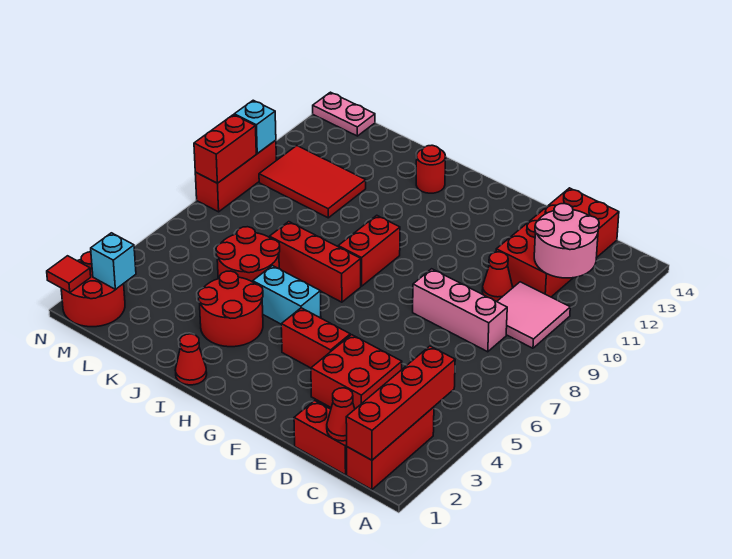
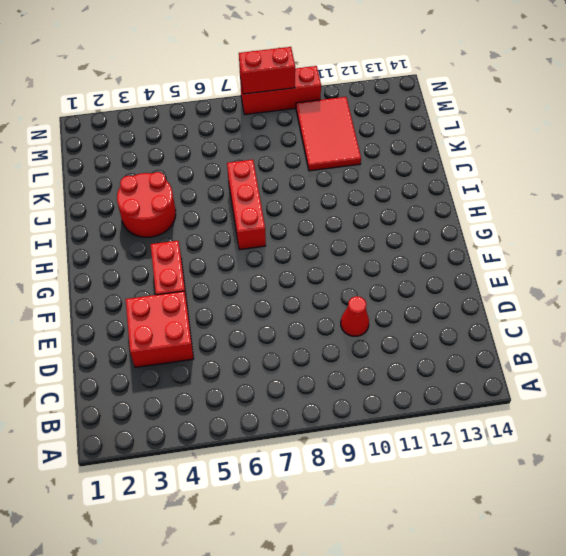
none -> red 1x3 brick [347,407,434,490]
none -> pink 2x2 tile [497,282,570,348]
none -> red 1x2 brick [294,401,347,475]

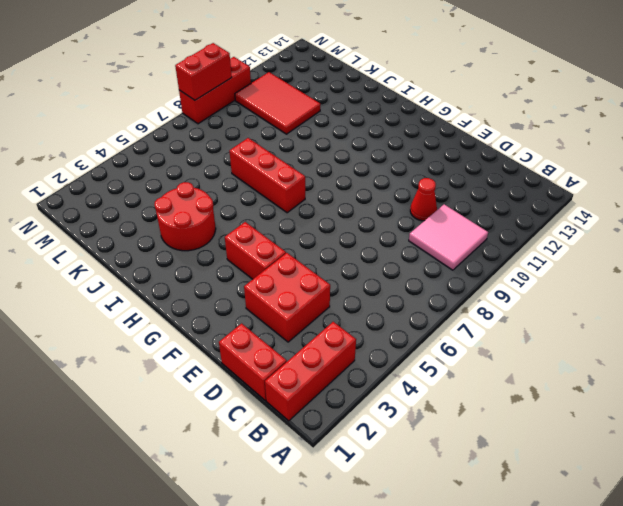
none -> pink 1x3 brick [413,269,507,352]
none -> red 2x4 brick [496,188,619,297]
none -> cyan 1x2 brick [253,266,321,324]

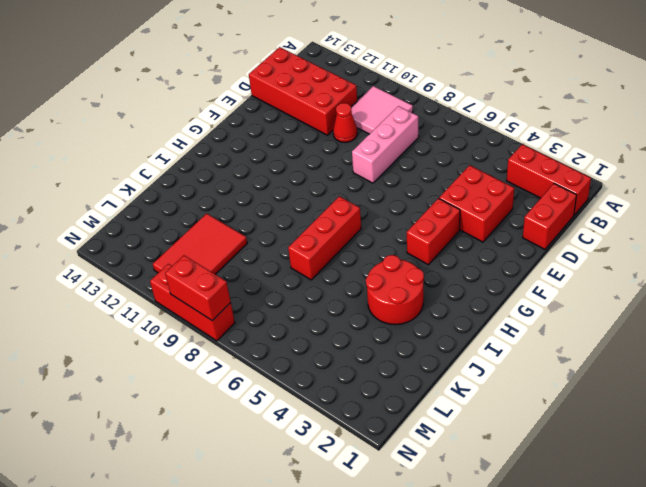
none -> cyan 1x2 brick [253,266,321,324]
none -> red 1x2 brick [338,215,400,286]
none -> red 1x1 cone [175,334,207,385]

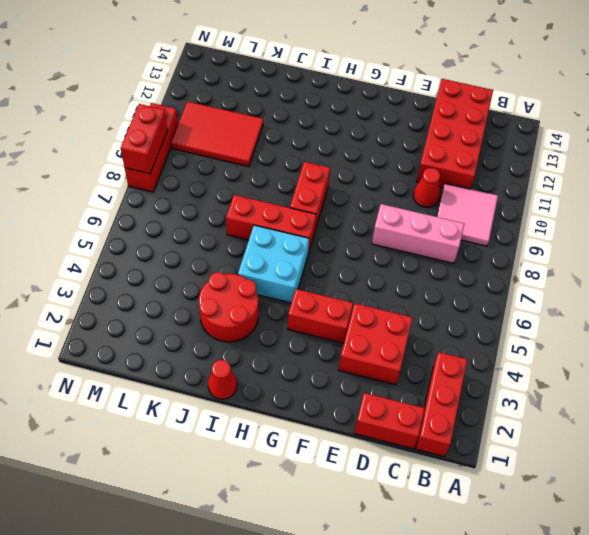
cyan 2x2 brick [238,225,309,303] -> cyan 1x2 brick [253,266,321,324]
none -> red 1x1 round brick [416,145,446,193]
none -> red 2x2 round brick [216,227,280,282]
none -> red 2x2 round brick [61,252,125,327]

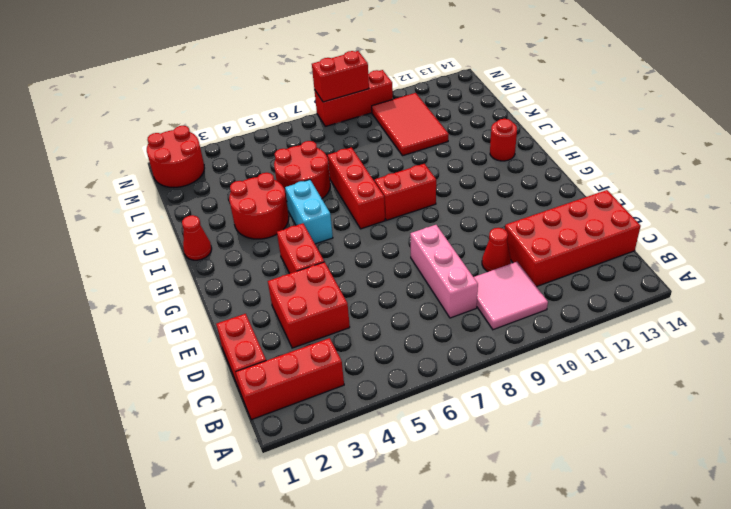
none -> pink 1x2 plate [313,92,375,136]
none -> red 1x4 brick [346,346,455,460]
none -> pink 2x2 round brick [534,204,599,278]

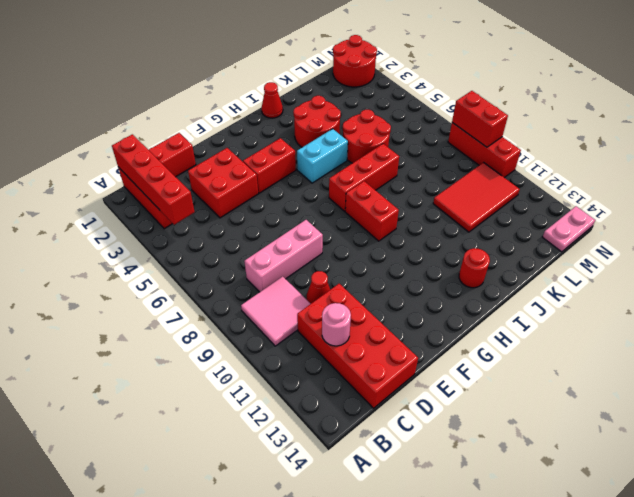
pink 1x1 round brick [322,303,351,346] -> pink 2x2 round brick [534,204,599,278]
none -> red 1x1 cone [327,388,355,441]
none -> cyan 1x1 brick [91,233,136,290]
none -> red 1x1 tile [47,256,91,293]

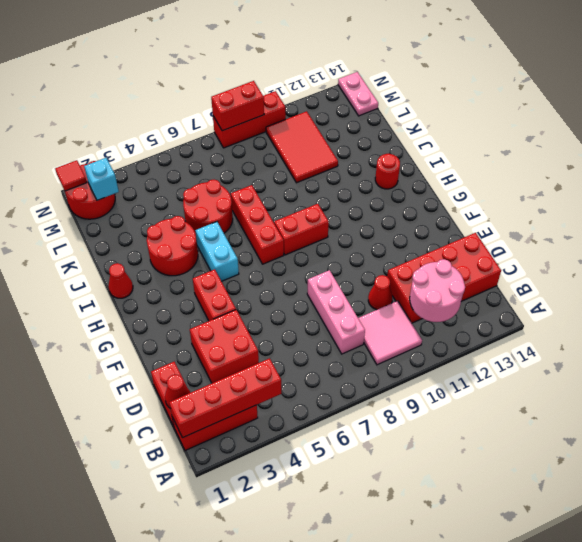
none -> cyan 1x1 brick [234,100,276,154]

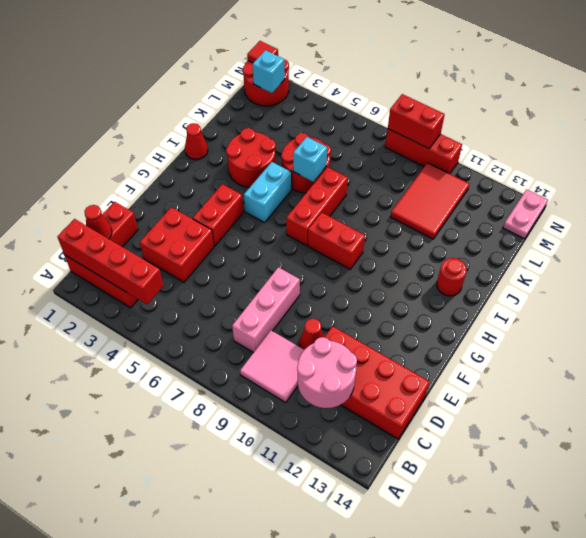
cyan 1x1 brick [293,137,327,182] -> cyan 1x1 brick moved to [234,100,276,154]

